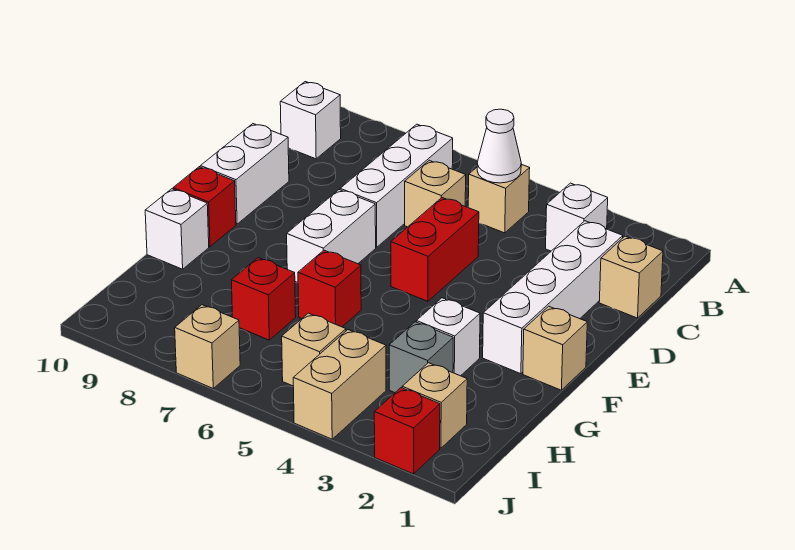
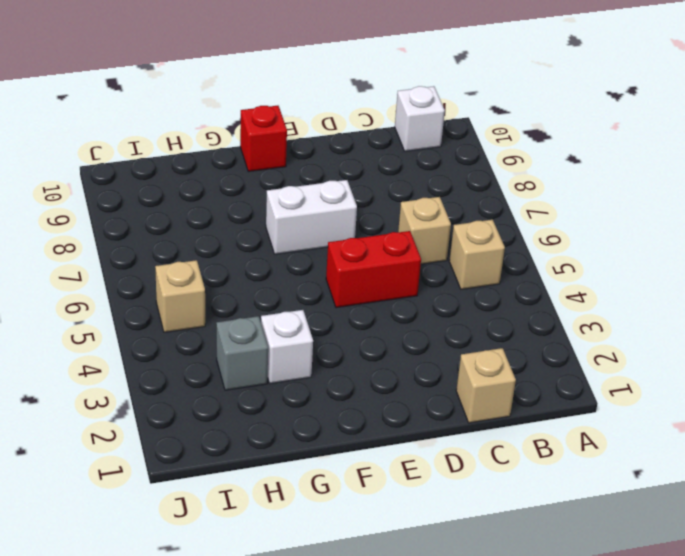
none -> white 1x1 brick [546,183,608,251]
none -> white 1x3 brick [340,124,453,247]
none -> white 1x4 brick [483,221,623,374]

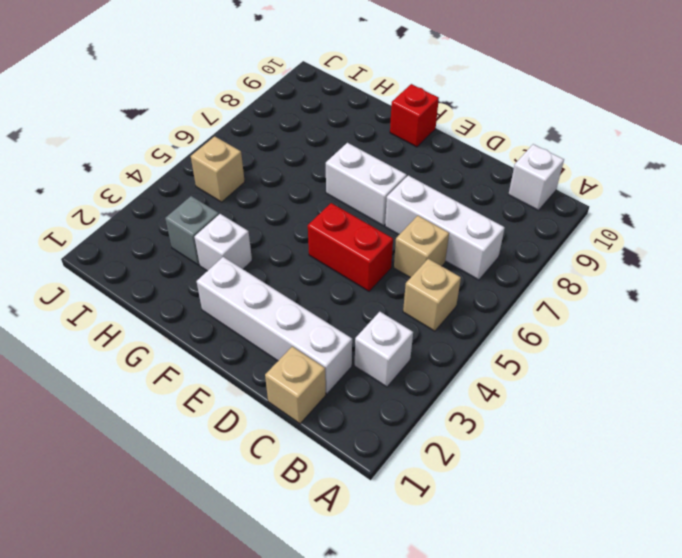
none -> white 1x2 brick [200,124,289,224]
none -> tan 1x1 brick [523,306,587,390]
none -> red 1x1 brick [298,250,361,327]

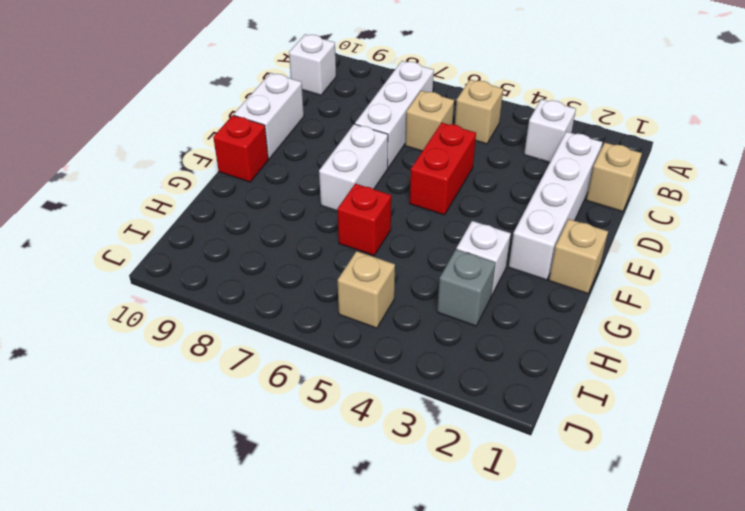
none -> white 1x1 brick [145,189,209,269]
none -> red 1x1 brick [231,258,296,340]
none -> tan 1x1 brick [402,363,467,448]

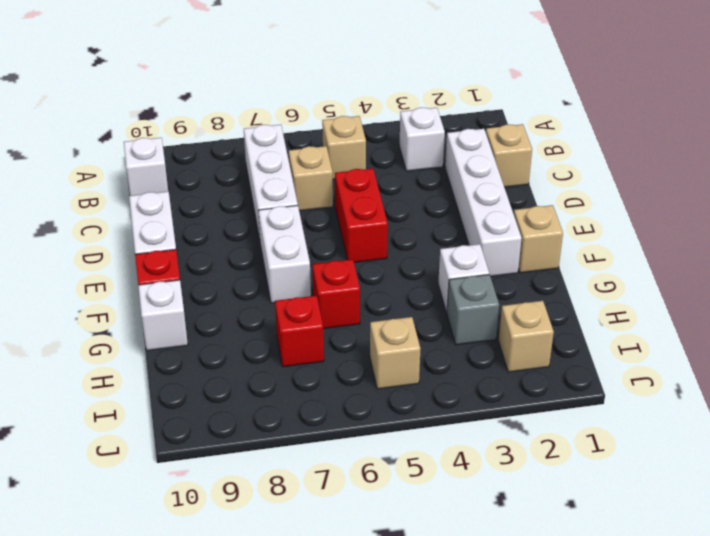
none -> tan 1x2 brick [293,330,386,439]
none -> red 1x1 brick [374,388,440,474]
none -> tan 1x1 brick [175,305,240,388]

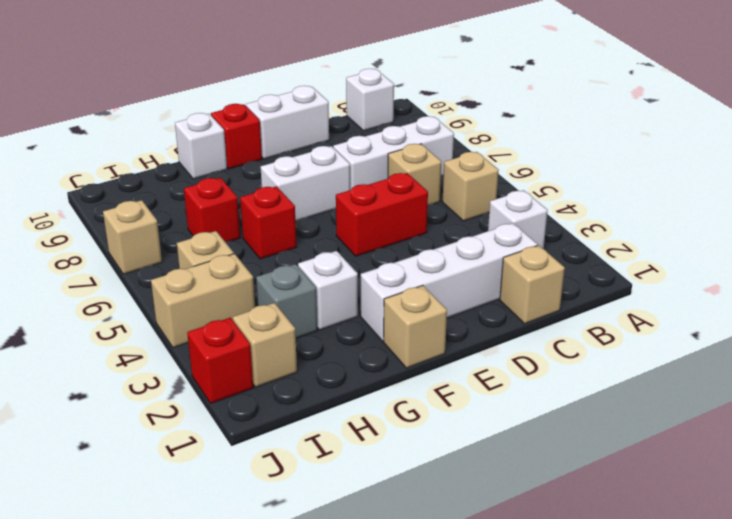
none -> white 1x1 cone [477,109,521,183]

